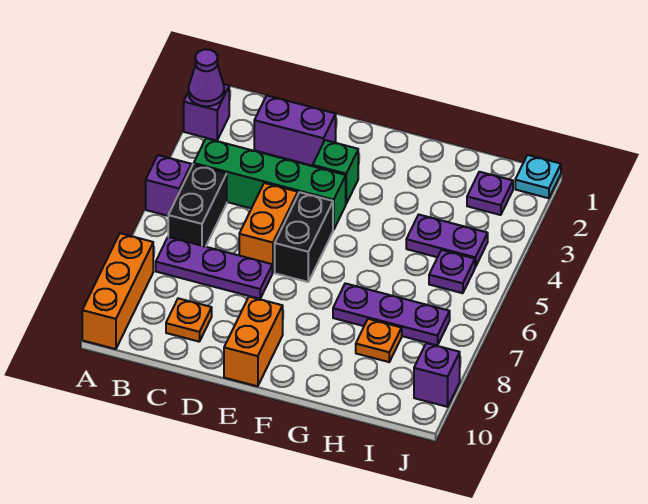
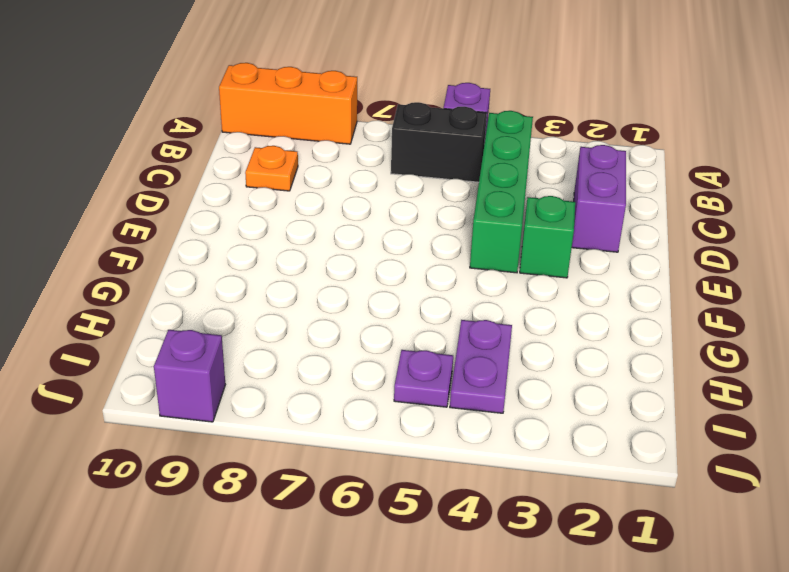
none -> purple 1x1 brick [184,84,229,140]
none -> purple 1x3 plate [156,237,272,299]
none -> orange 1x2 brick [239,183,298,273]

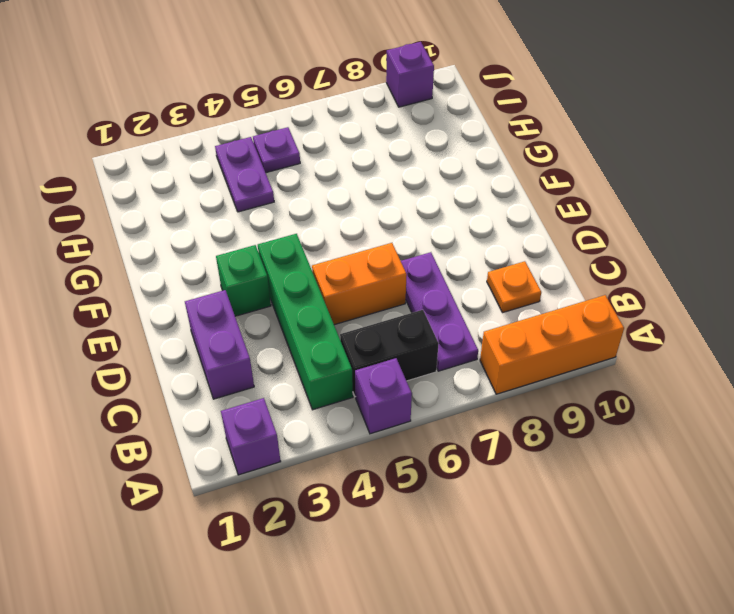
none -> black 1x2 brick [275,192,333,282]
none -> orange 1x2 brick [224,297,283,386]
none -> purple 1x3 plate [333,283,450,345]

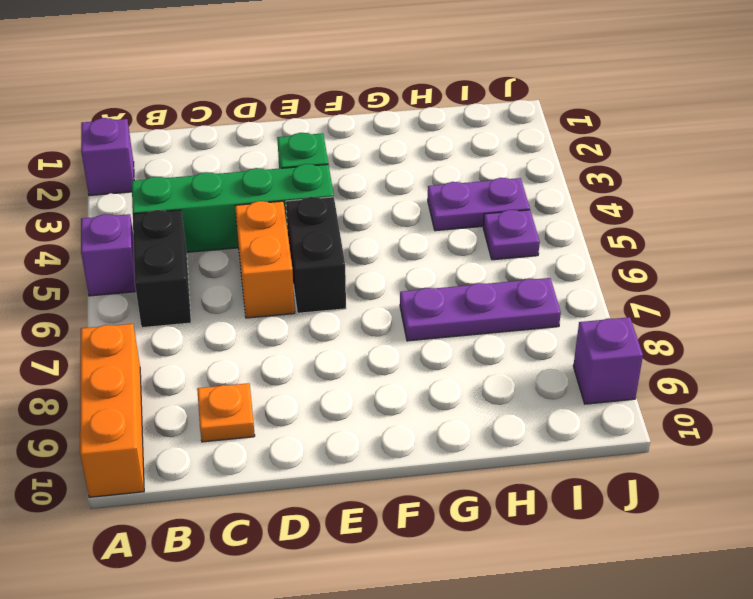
none -> purple 1x3 plate [156,237,272,299]
none -> purple 1x2 brick [254,95,336,166]
none -> orange 1x2 brick [224,297,283,386]

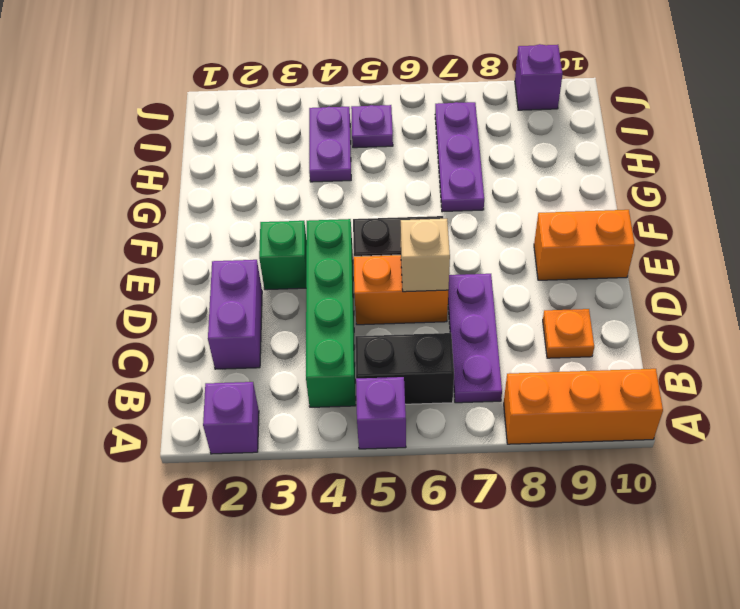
tan 1x1 brick [401,219,450,292] -> none
none -> orange 1x1 plate [356,319,402,362]
none -> purple 1x1 plate [467,172,513,215]
none -> cyan 1x1 plate [515,155,561,198]

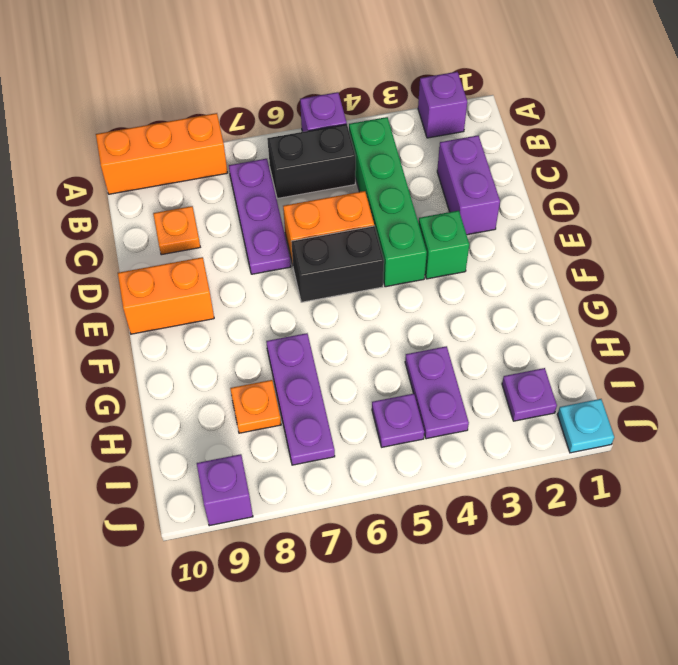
none -> purple 1x1 cone [189,49,224,106]

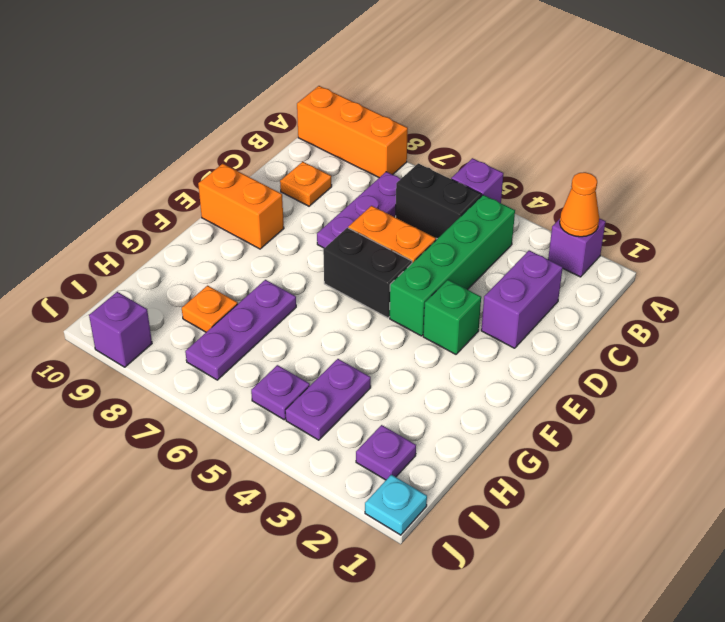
orange 1x1 cone [560,172,599,237] -> purple 1x1 cone [189,49,224,106]

